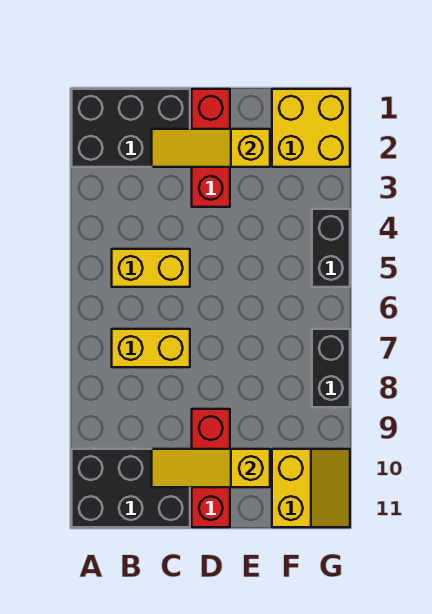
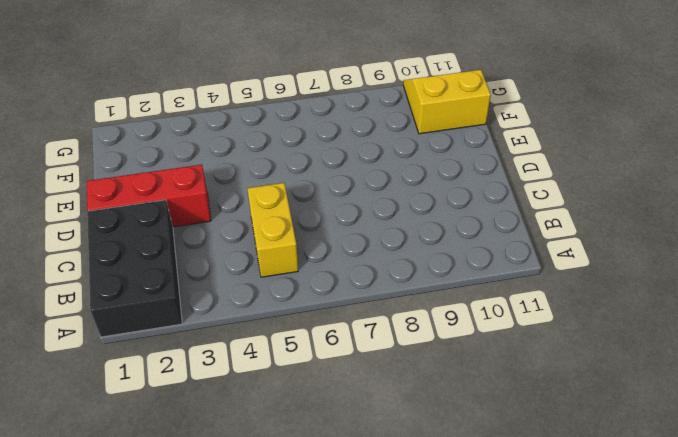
none -> black 2x3 brick [72,449,190,527]
none -> yellow 1x2 brick [112,329,190,367]
none -> red 1x3 brick [192,409,230,527]

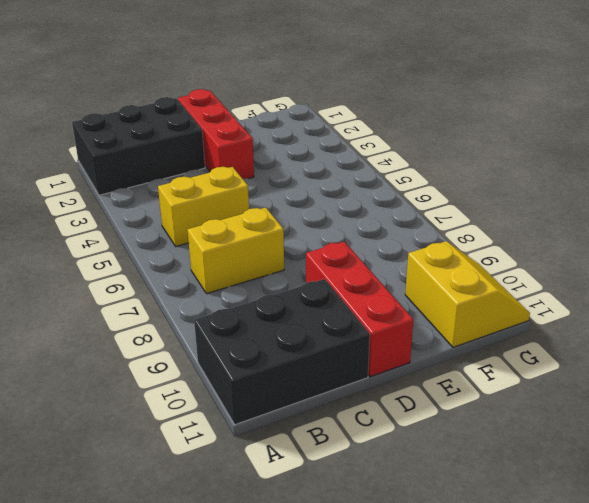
none -> yellow 2x2 brick [272,89,350,167]
none -> black 1x2 brick [312,209,350,287]
none -> black 1x2 brick [312,329,350,407]

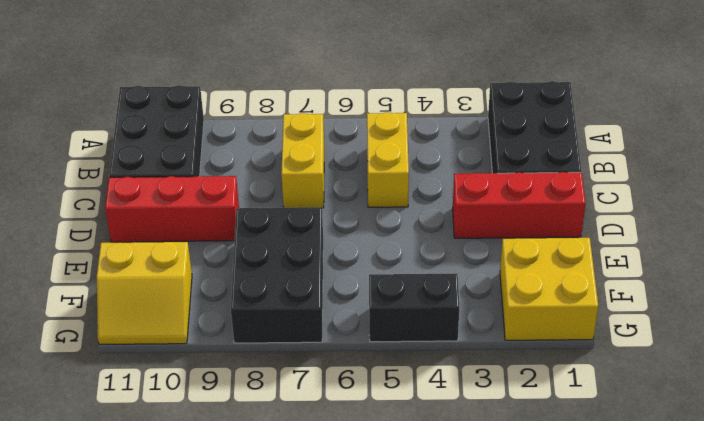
black 2x3 brick [231,207,323,343] -> black 1x2 brick [312,329,350,407]
none -> yellow 1x3 slope [152,129,270,167]
none -> yellow 1x3 slope [152,449,270,487]

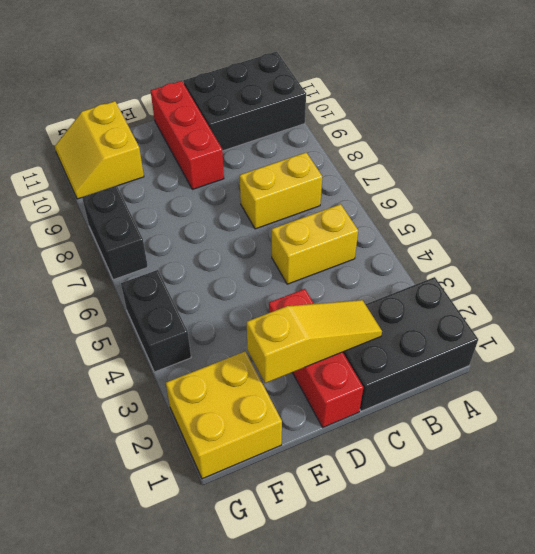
none -> yellow 1x3 slope [152,449,270,487]

